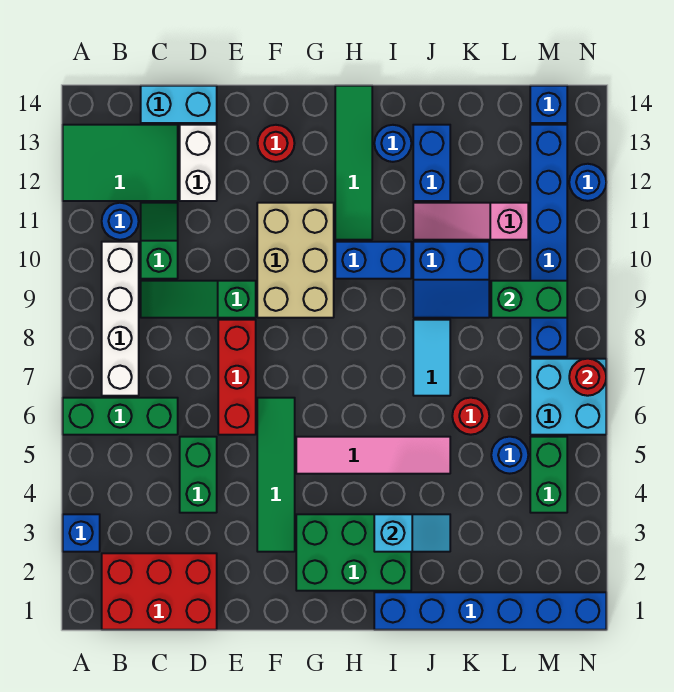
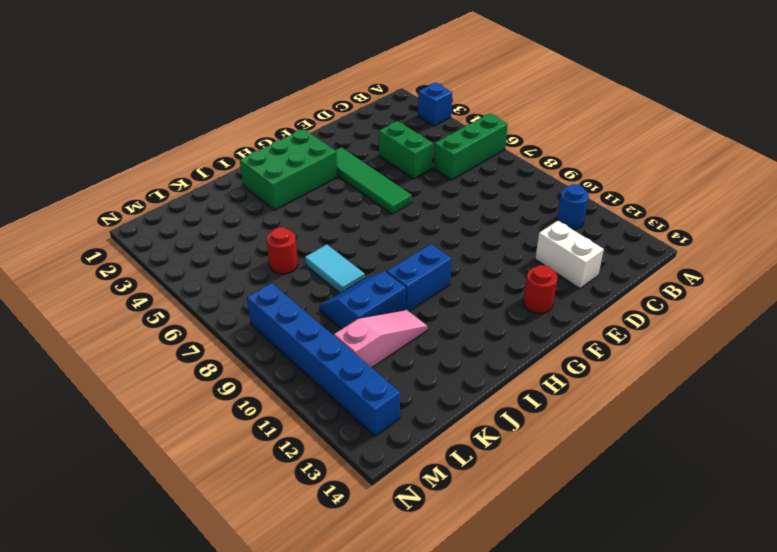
none -> green 2x3 tile [63,125,178,201]
none -> red 2x3 brick [102,553,217,630]
none -> white 1x4 brick [102,242,139,396]
none -> green 1x3 slope [141,281,256,318]

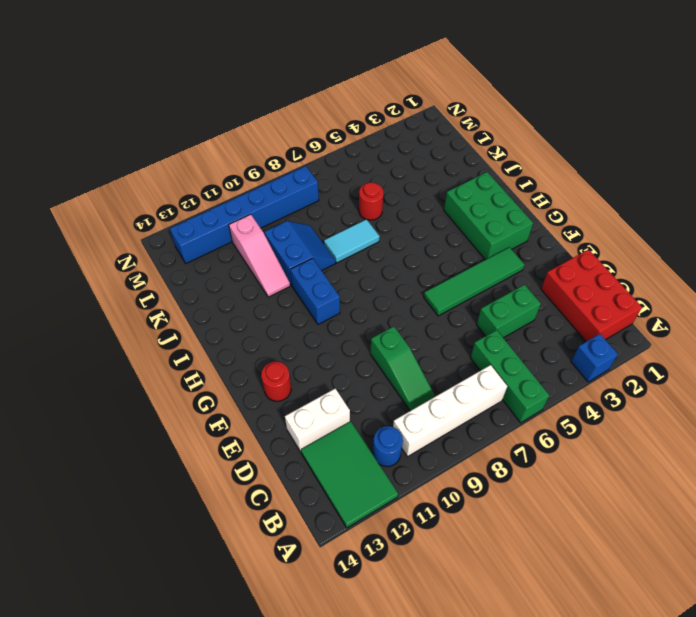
none -> green 1x2 slope [141,203,178,279]
none -> cyan 1x2 brick [141,86,217,123]
none -> red 1x3 brick [218,320,256,435]
none -> tan 2x3 brick [257,203,334,318]

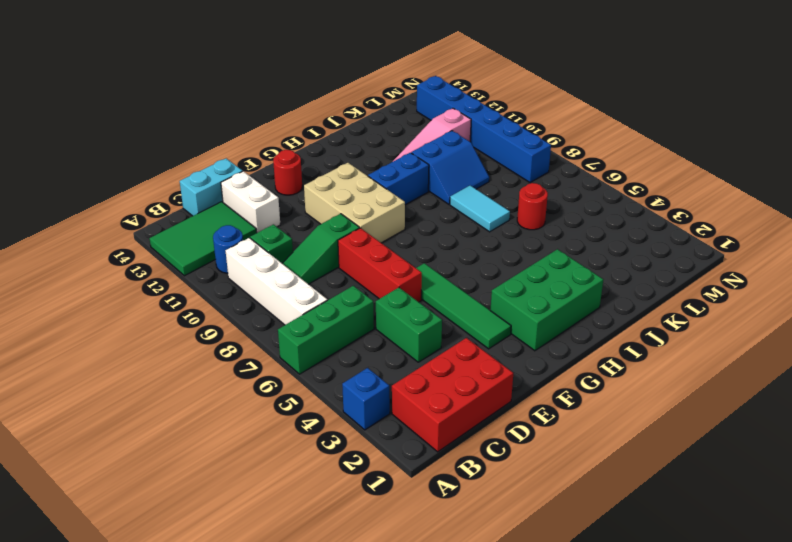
none -> pink 1x4 tile [296,437,450,474]
none -> green 1x4 tile [335,86,372,240]
none -> blue 1x6 brick [374,592,606,630]
none -> blue 1x1 round brick [374,125,411,162]

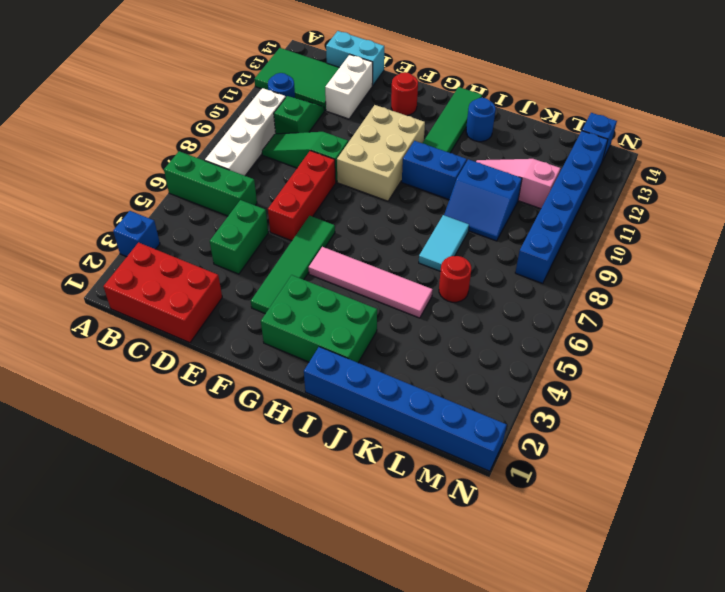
none -> blue 1x2 brick [413,125,450,201]
none -> blue 1x1 round brick [491,437,528,474]
none -> green 1x2 brick [530,437,567,513]
none -> cyan 2x2 brick [530,359,606,435]

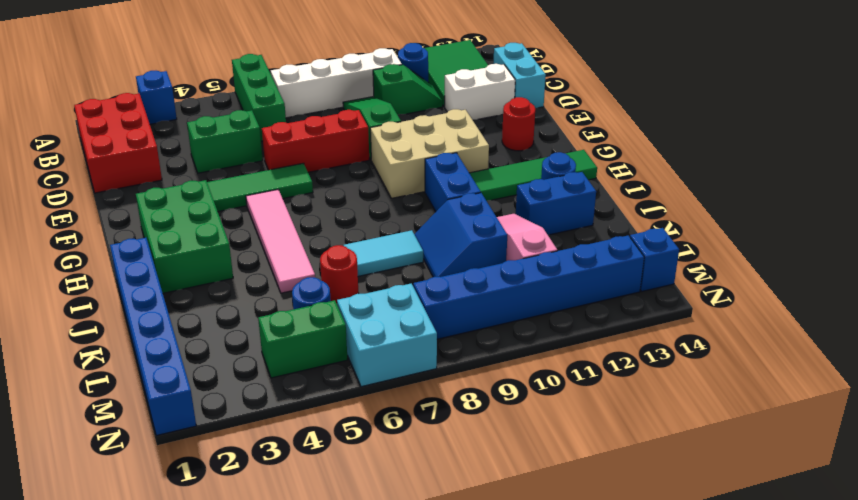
none -> blue 1x1 round brick [569,164,606,201]
none -> cyan 1x2 slope [374,514,450,552]
none -> green 1x2 brick [491,281,567,318]
none -> red 1x1 round brick [569,359,606,396]

